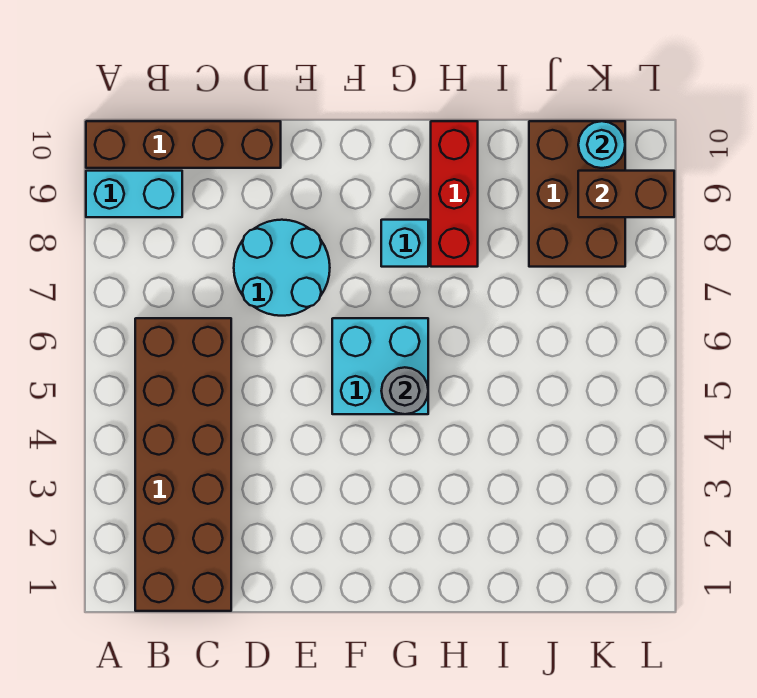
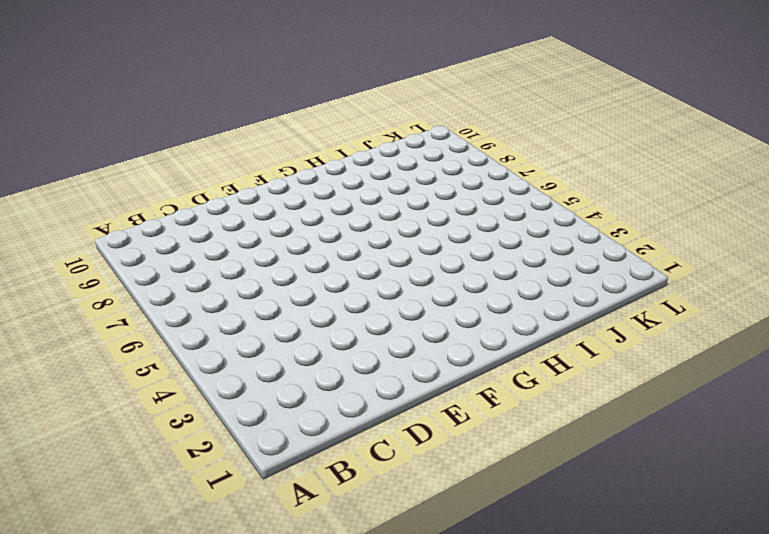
none -> cyan 1x2 brick [86,171,182,217]
none -> brown 1x4 brick [86,121,281,168]

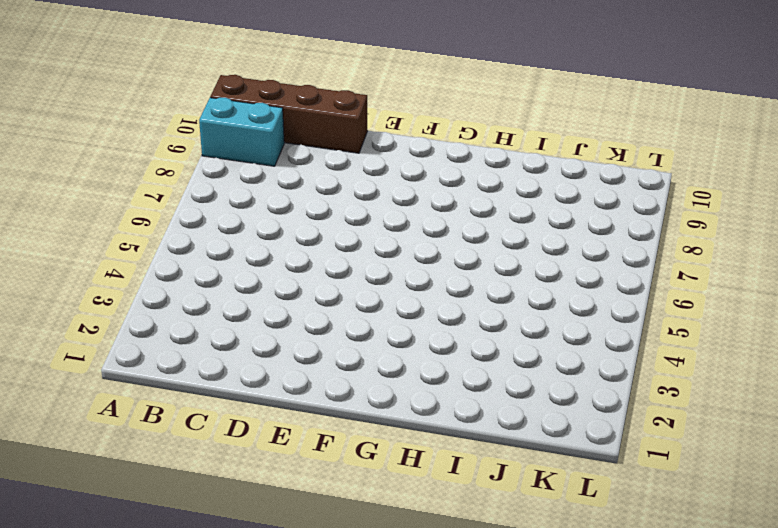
none -> brown 2x6 brick [135,318,231,611]
none -> cyan 2x2 round brick [234,220,330,316]

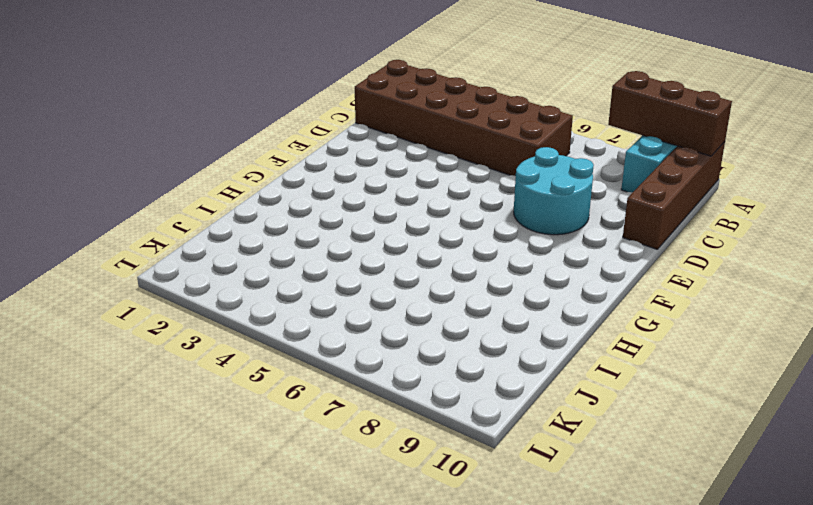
brown 1x3 brick [608,71,732,156] -> none
none -> cyan 2x2 brick [332,318,428,414]
none -> cyan 1x1 brick [381,220,428,267]

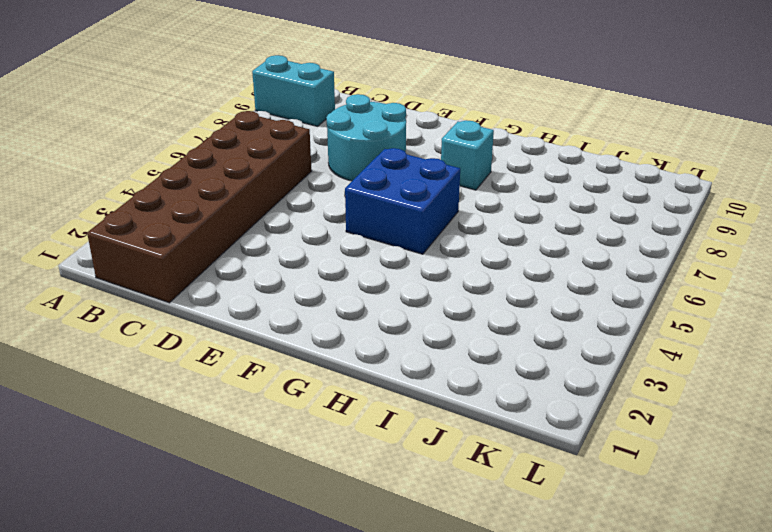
blue 2x2 brick [345,148,460,254] -> cyan 2x2 brick [332,318,428,414]
none -> brown 1x4 brick [86,121,281,168]
none -> red 1x3 brick [431,121,478,267]

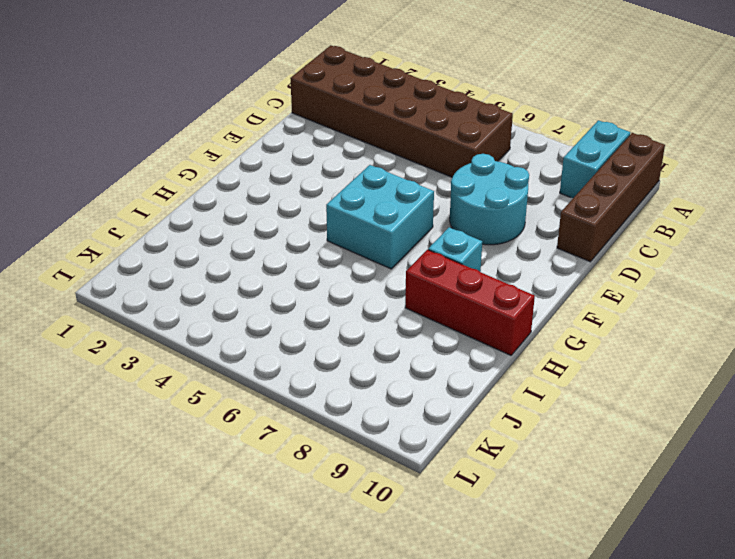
none -> brown 2x3 brick [529,121,625,267]
none -> grey 1x1 round brick [381,367,428,414]

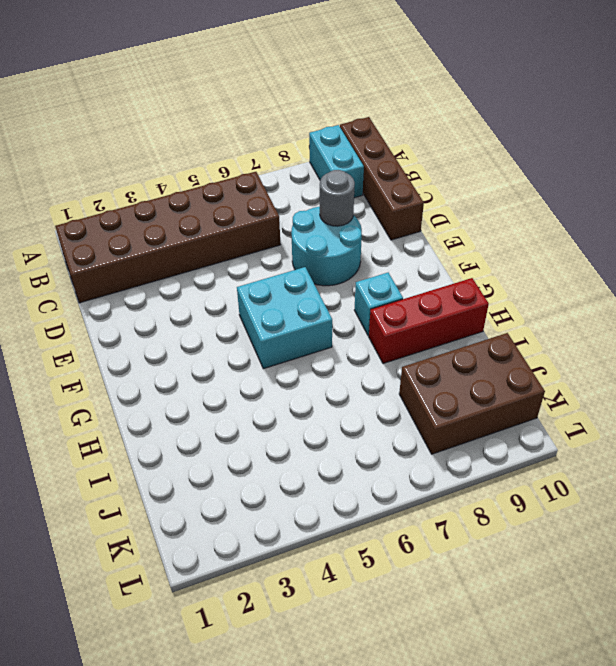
grey 1x1 round brick [320,170,355,226] -> grey 1x1 round brick moved to [381,367,428,414]
none -> brown 1x2 brick [578,171,674,217]
none -> cyan 1x1 round brick [578,121,625,168]

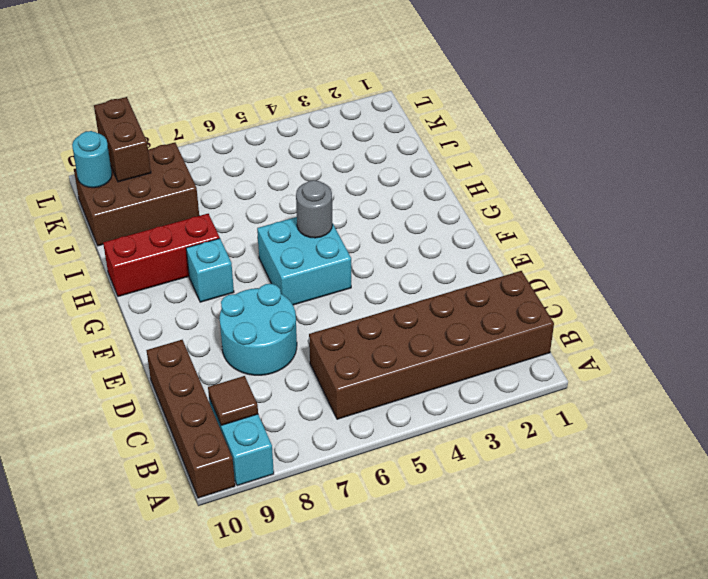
brown 1x1 tile [208,376,258,425] -> none

